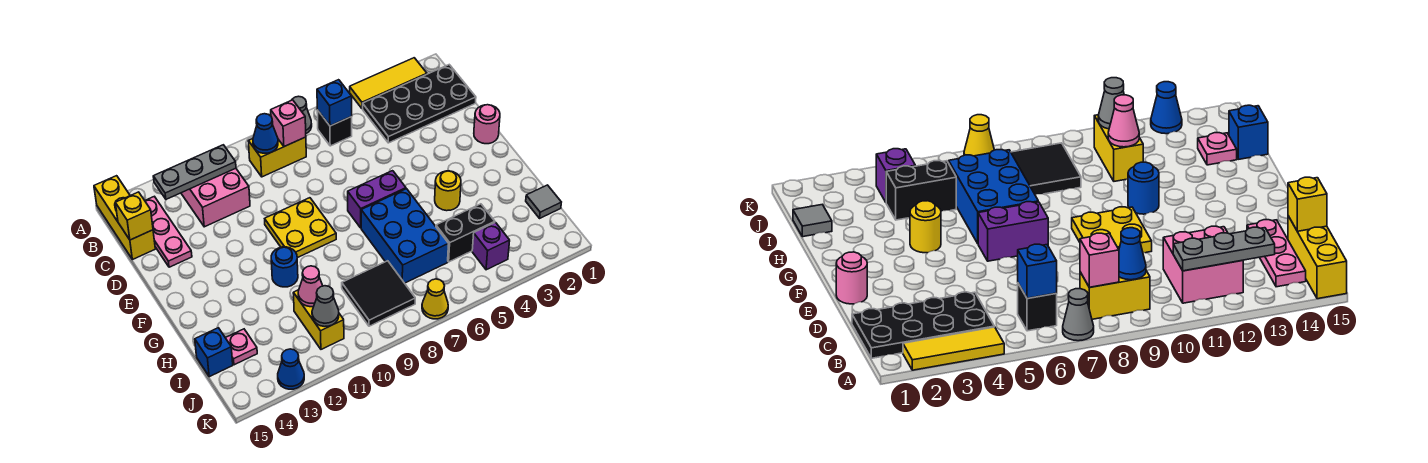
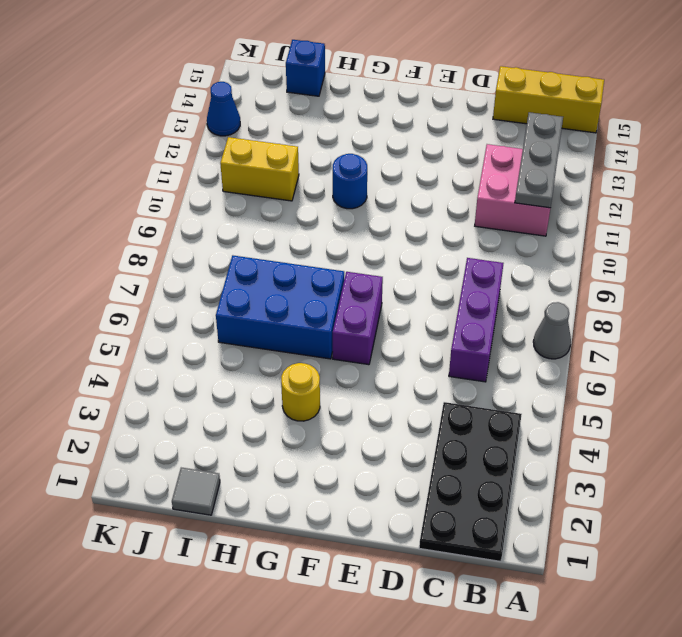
purple 1x3 brick [449,258,504,382] -> none
none -> yellow 1x3 tile [350,58,427,109]
none -> black 1x1 brick [317,110,352,146]
none -> yellow 1x2 brick [248,137,306,177]
none -> pink 1x3 plate [145,196,192,267]

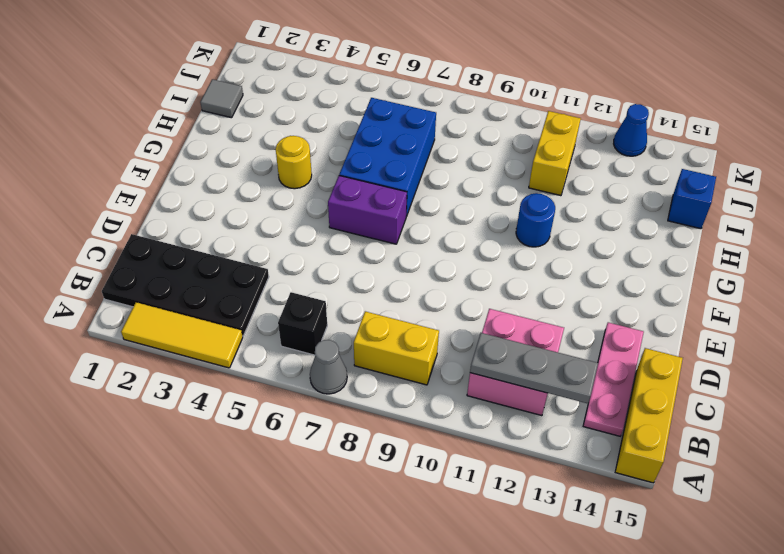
none -> pink 1x1 round brick [474,105,500,144]
none -> yellow 2x2 plate [265,198,336,258]
none -> black 1x2 brick [436,204,495,262]
none -> black 2x2 tile [342,261,415,326]

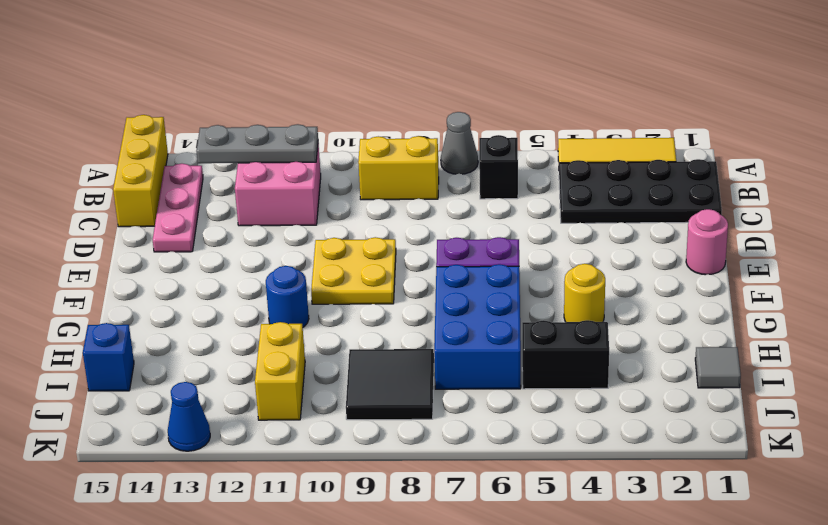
none -> pink 1x1 plate [226,329,257,365]
none -> purple 1x1 brick [472,222,510,270]
none -> yellow 1x1 cone [422,279,448,319]
none -> blue 1x1 brick [317,80,352,126]

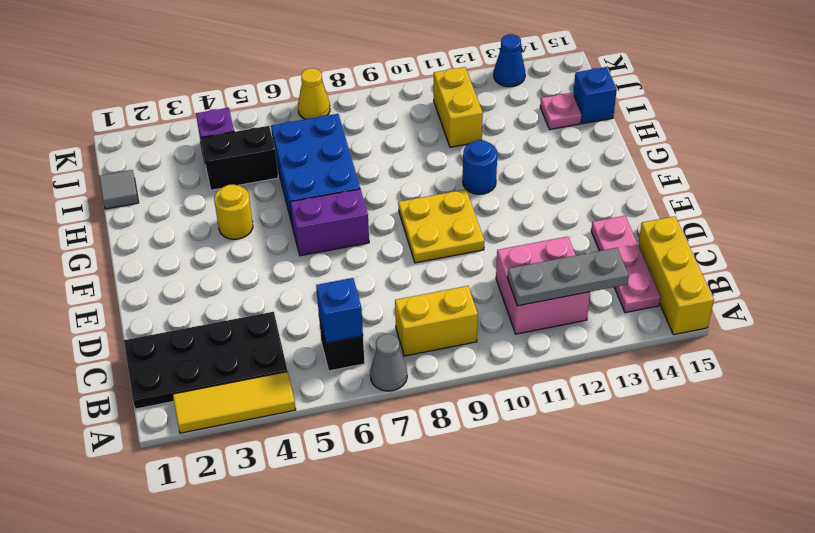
none -> pink 1x1 round brick [474,105,500,144]
none -> black 2x2 tile [342,261,415,326]
none -> pink 1x1 brick [271,100,306,147]
none -> blue 1x1 cone [253,114,278,153]

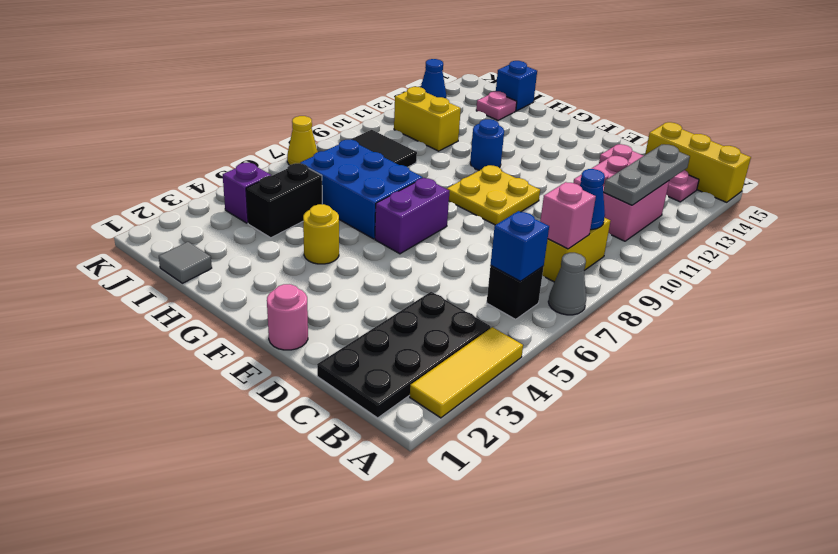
none -> yellow 1x1 brick [115,192,153,240]
none -> pink 1x1 cone [298,266,323,307]
none -> grey 1x1 cone [312,286,339,327]

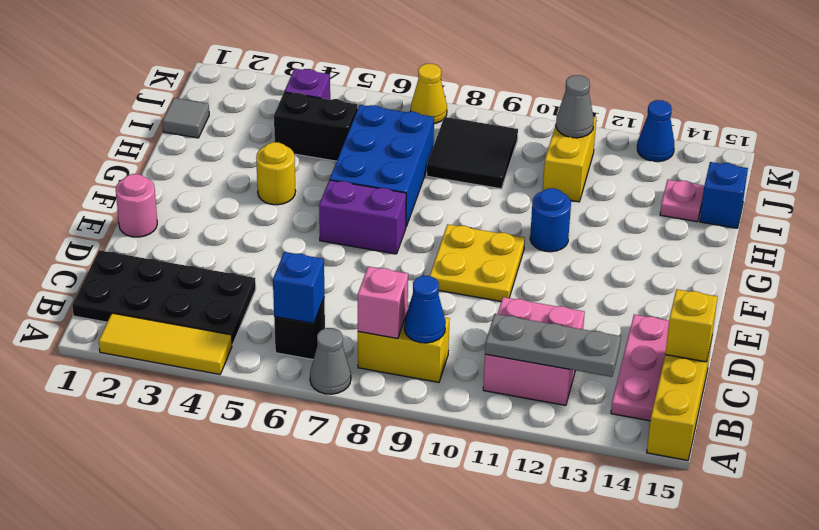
none -> pink 1x1 cone [298,266,323,307]

